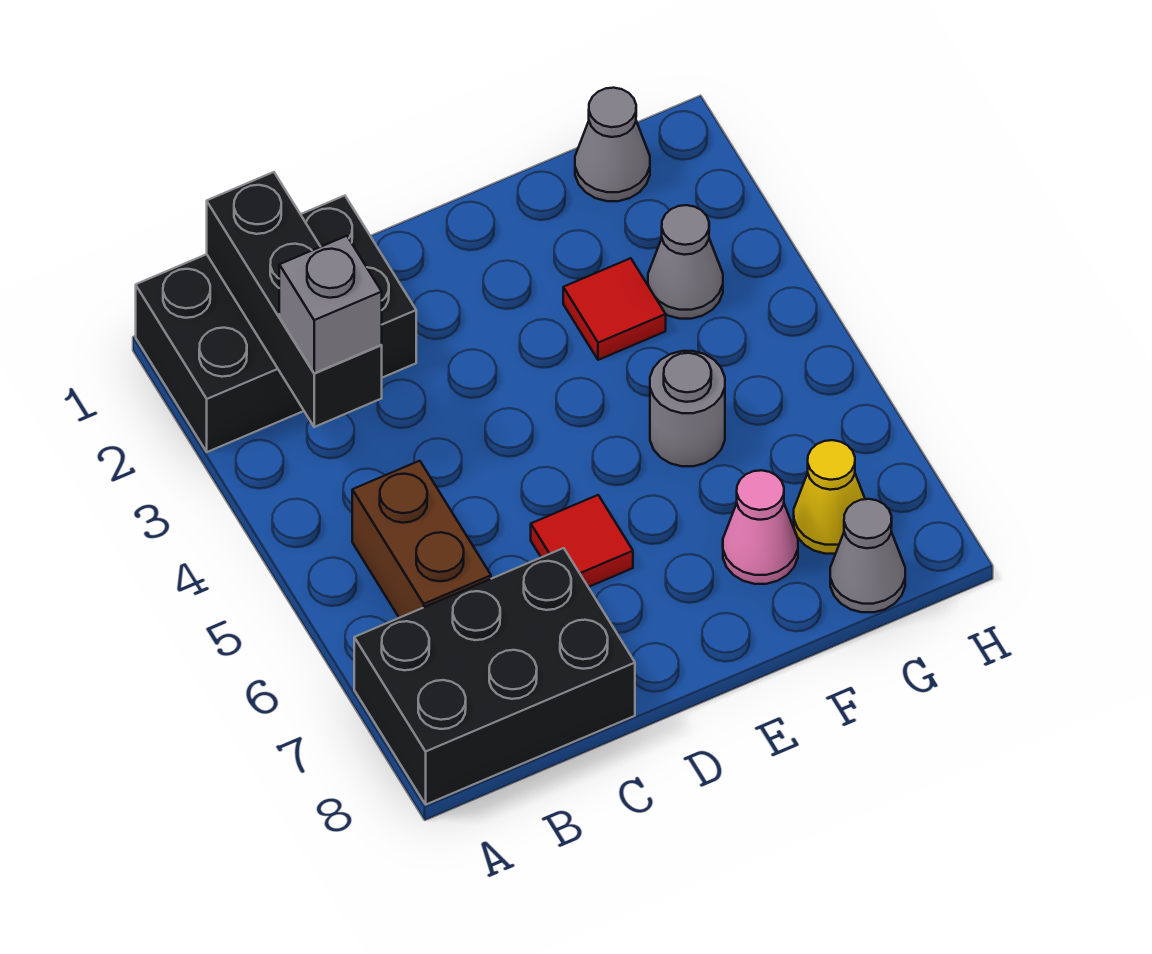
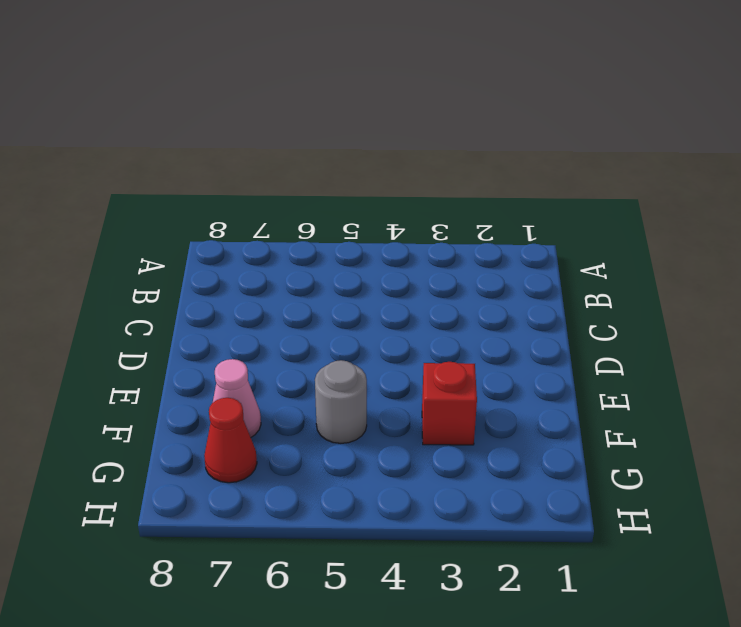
red 1x1 brick [422,362,477,445] -> red 1x1 tile [563,258,666,360]
red 1x1 cone [204,398,257,483] -> yellow 1x1 cone [794,440,865,554]
none -> black 2x3 brick [136,196,416,452]
none -> black 2x3 brick [354,548,635,804]
none -> brown 1x2 brick [352,461,491,618]

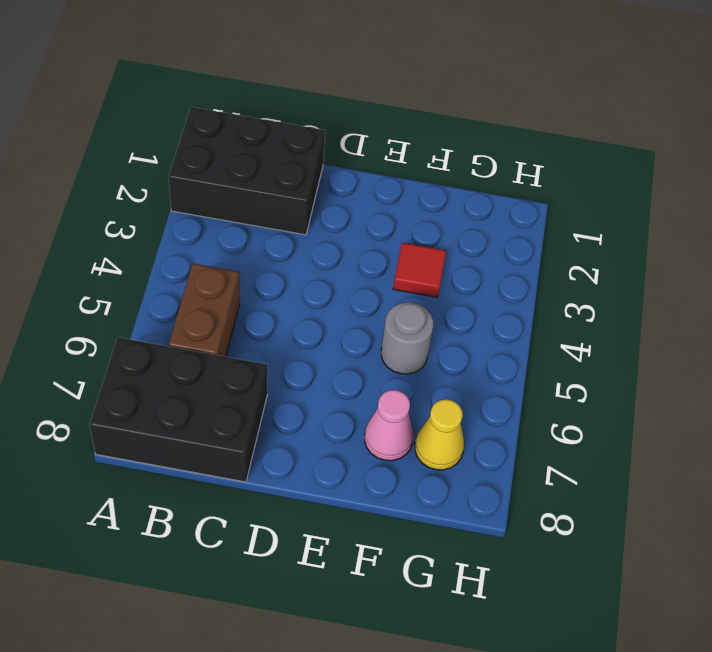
none -> red 1x1 tile [531,495,633,587]
none -> grey 1x1 cone [575,88,650,201]
none -> grey 1x1 cone [648,205,723,319]

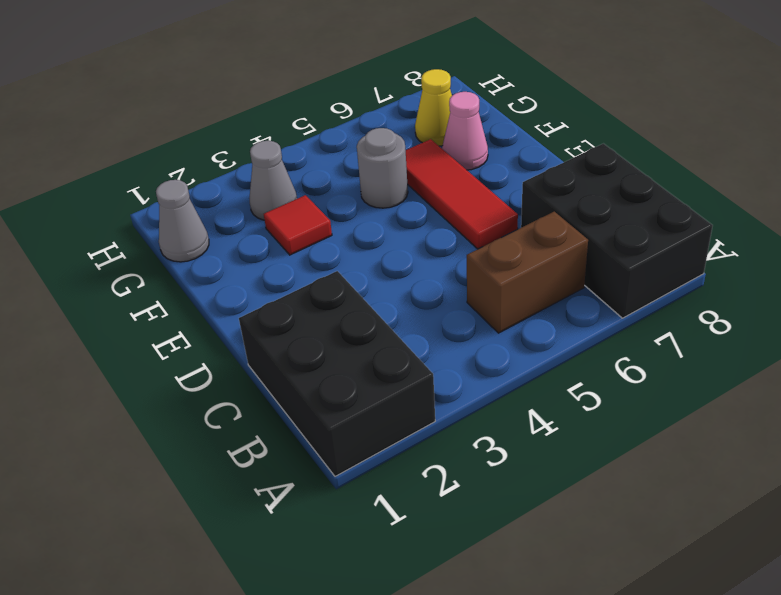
red 1x3 tile [406,139,518,249] -> red 1x1 tile [531,495,633,587]
none -> grey 1x1 cone [830,499,905,612]
none -> black 1x3 brick [207,172,382,427]
none -> grey 1x1 brick [279,236,382,373]

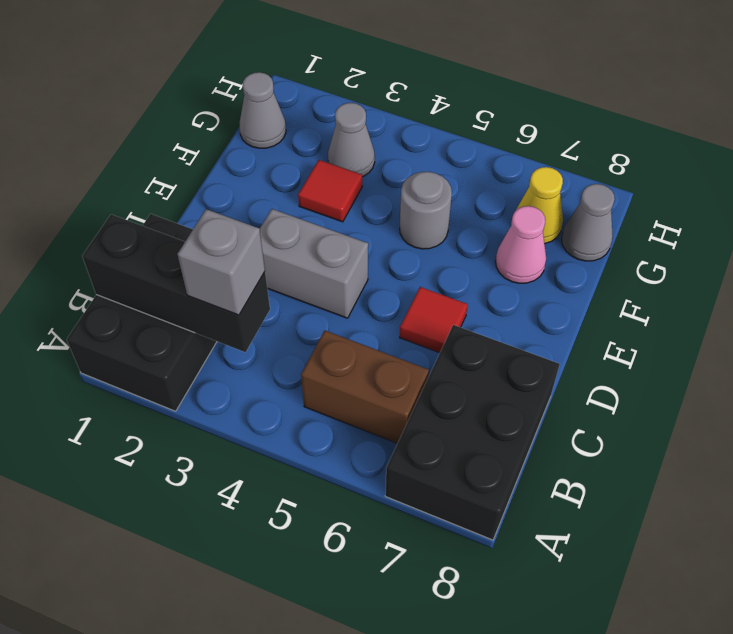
grey 1x2 brick [260,209,368,318] -> none

